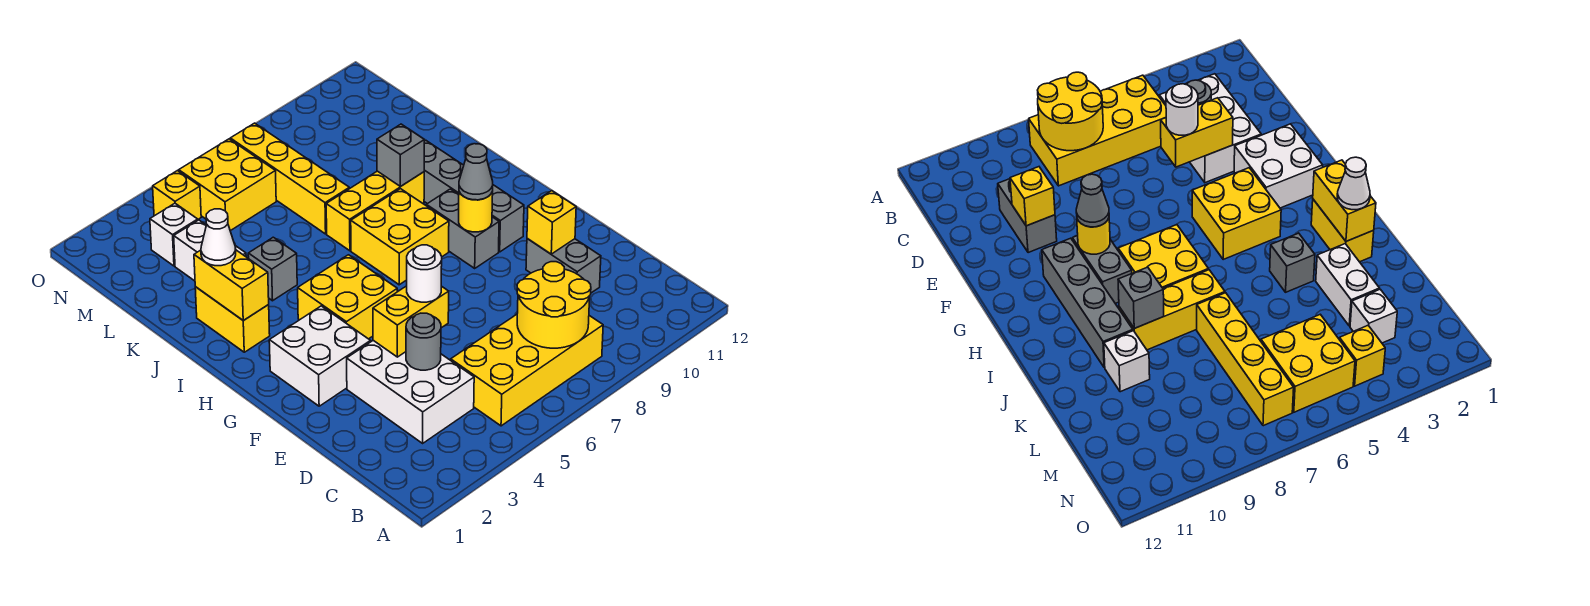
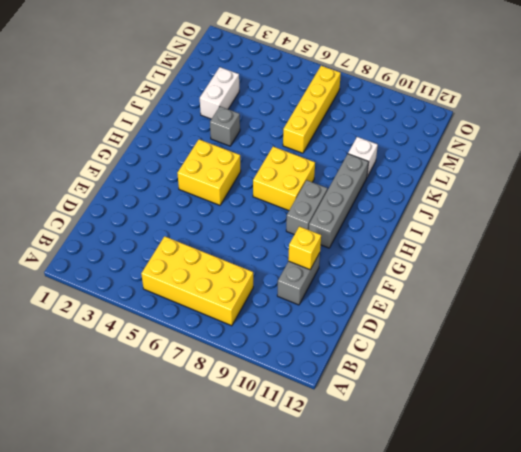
none -> white 2x3 brick [347,340,474,443]
none -> white 2x2 brick [269,306,371,406]
none -> yellow 1x2 brick [195,287,270,352]

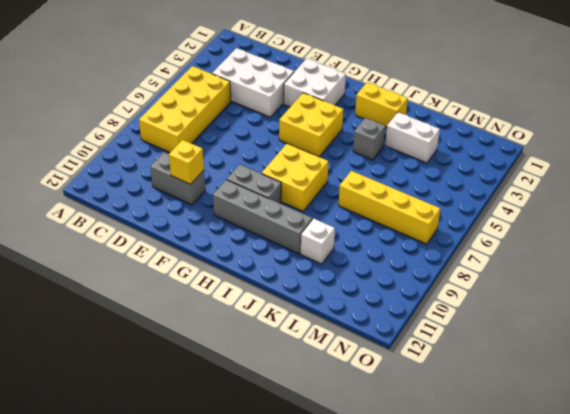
none -> yellow 1x3 brick [326,171,424,251]
none -> white 1x1 brick [150,203,198,266]
none -> yellow 2x2 brick [179,139,276,231]

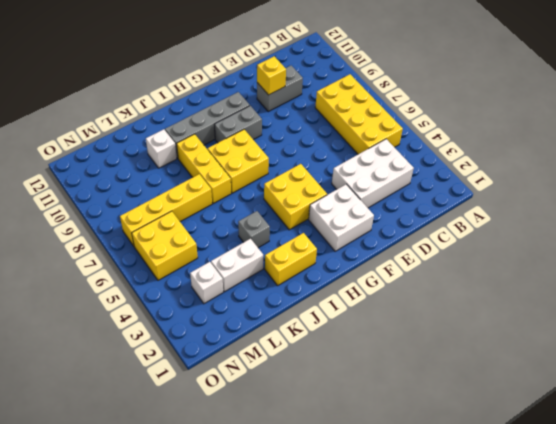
none -> yellow 1x1 brick [153,171,201,219]
none -> yellow 2x2 round brick [517,262,591,348]
none -> grey 1x1 round brick [406,313,441,370]

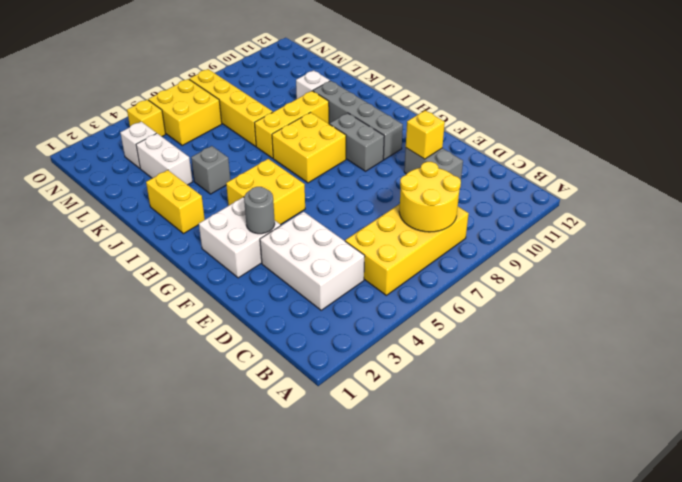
grey 1x1 round brick [244,187,275,234] -> grey 1x1 round brick moved to [406,313,441,370]
none -> yellow 1x2 brick [373,286,449,357]
none -> yellow 1x1 round brick [459,191,493,232]
none -> yellow 1x2 brick [194,250,269,321]

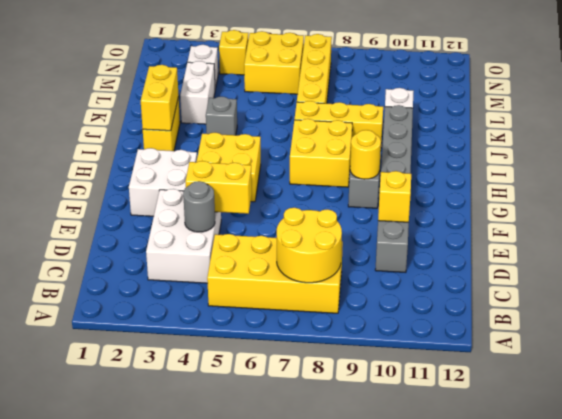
none -> grey 1x1 brick [377,124,424,186]
none -> white 1x1 round brick [407,245,442,302]
none -> grey 1x1 cone [459,144,493,200]

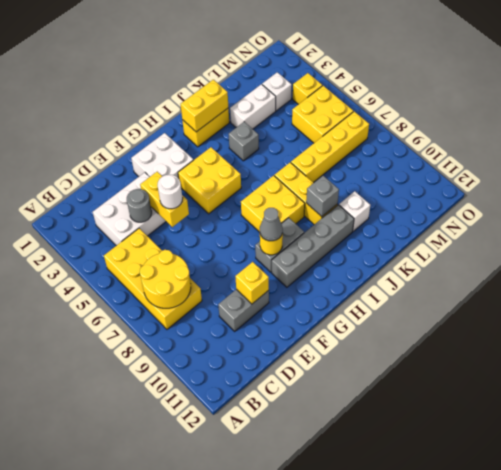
none -> white 1x1 cone [201,209,236,266]

